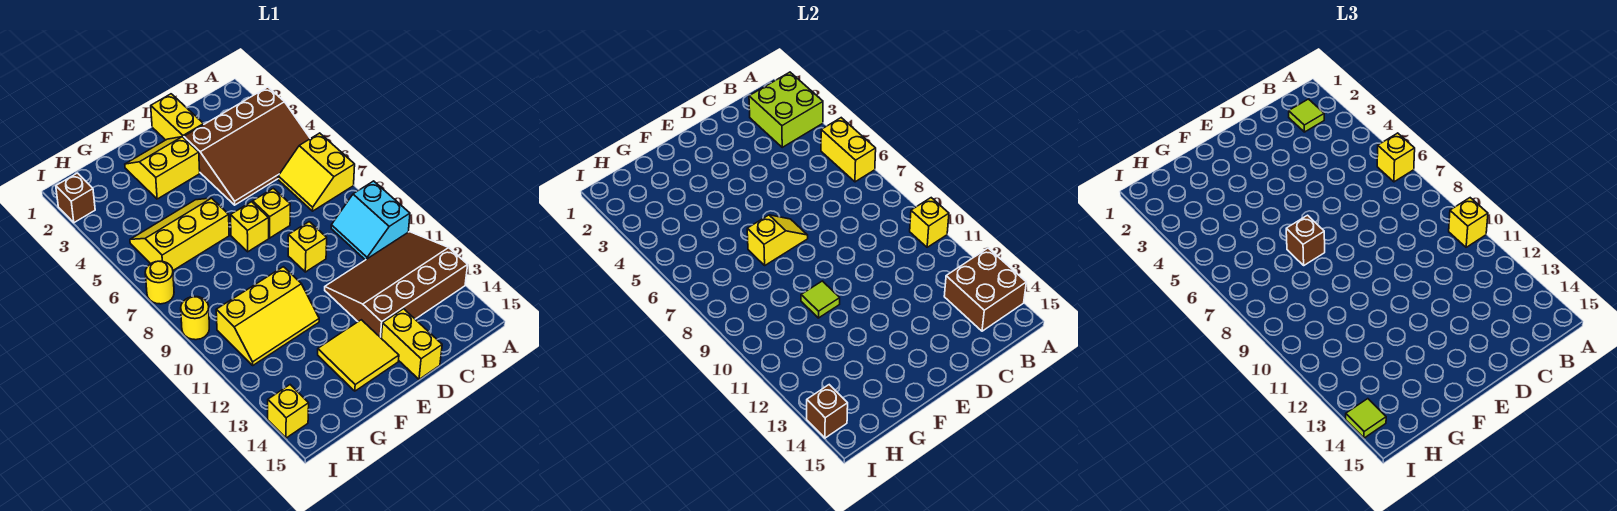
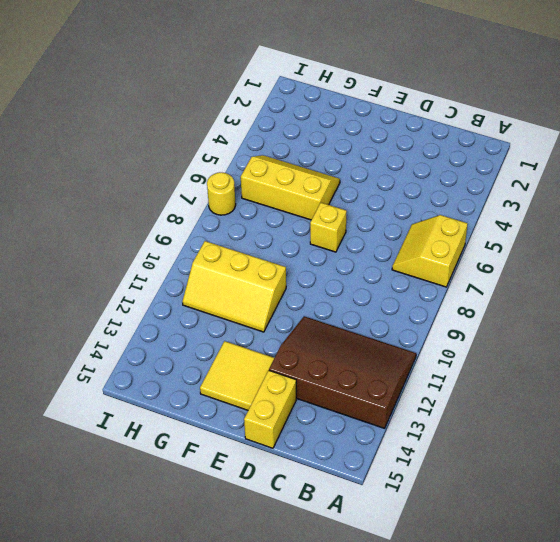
none -> brown 3x4 slope [184,87,310,205]
none -> cyan 2x2 slope [331,181,410,260]
none -> yellow 1x2 brick [151,94,204,140]

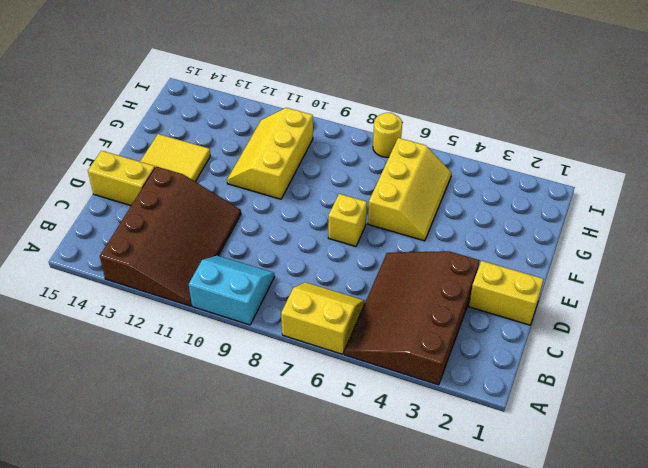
none -> yellow 1x1 brick [253,188,290,238]
none -> yellow 1x1 brick [288,222,327,272]
none -> yellow 2x2 slope [125,137,200,199]

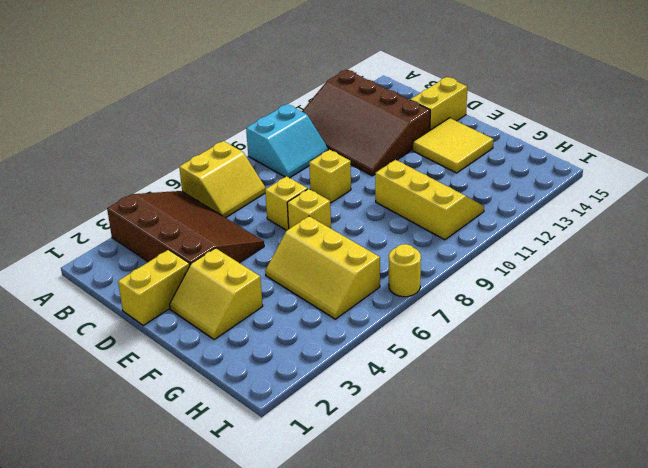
none -> brown 1x1 brick [56,173,95,223]
none -> yellow 1x1 round brick [181,296,209,340]
none -> yellow 1x1 brick [268,385,309,438]

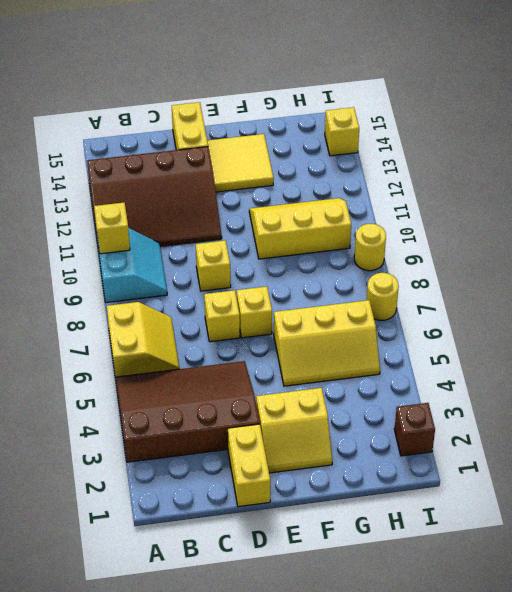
none -> lime 2x2 brick [749,72,823,147]
none -> yellow 1x2 brick [821,118,876,182]
none -> brown 2x2 brick [944,248,1026,331]

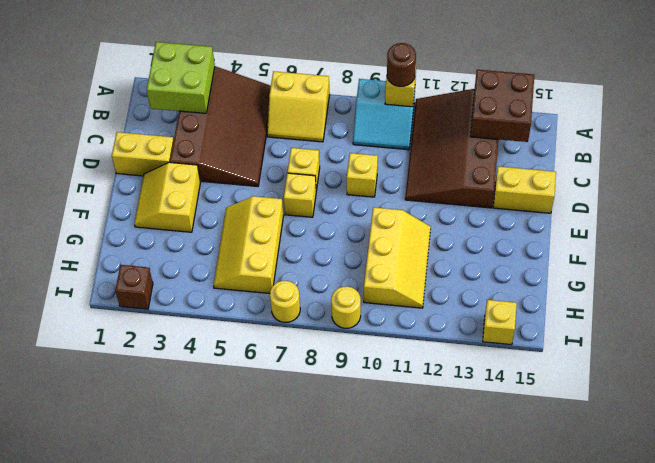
brown 1x1 round brick [387,43,416,86] -> yellow 1x1 brick [1449,198,1488,247]
none -> yellow 2x2 tile [318,320,399,391]
none -> yellow 1x2 brick [821,118,876,182]
none -> yellow 1x2 slope [747,215,808,265]

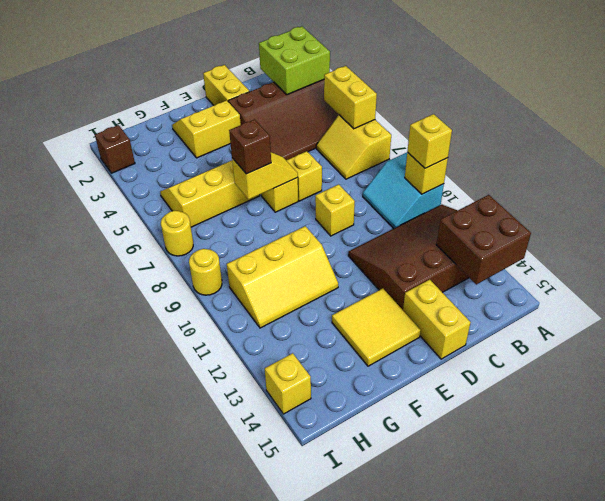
none -> lime 1x1 tile [801,281,840,318]
none -> brown 1x1 brick [807,385,848,438]
none -> yellow 1x1 brick [1377,133,1415,182]

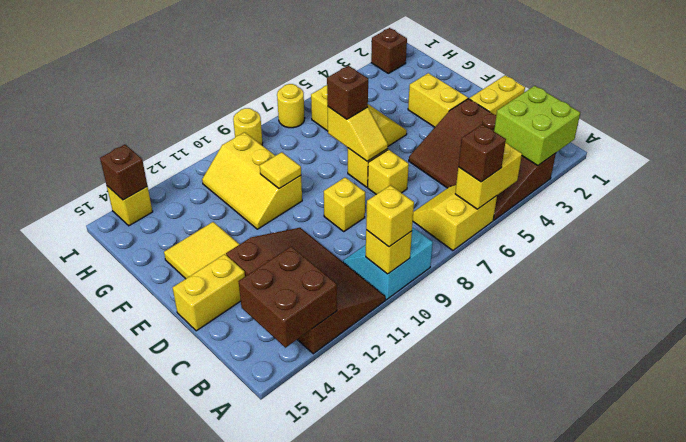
brown 1x1 brick [458,124,506,182] -> yellow 1x1 brick [1377,133,1415,182]
yellow 1x1 tile [260,152,301,189] -> lime 1x1 tile [801,281,840,318]
none -> lime 1x1 tile [1289,99,1324,132]
none -> lime 1x1 tile [1346,399,1386,438]

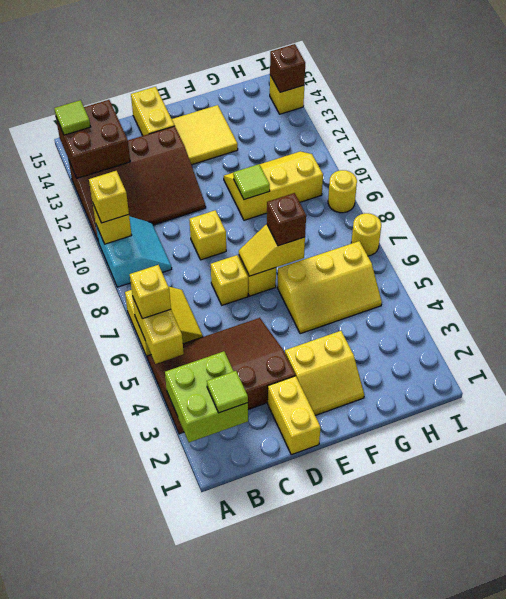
lime 1x1 tile [54,100,90,135] -> lime 1x1 tile moved to [1346,399,1386,438]
none -> brown 1x1 brick [56,173,95,223]

